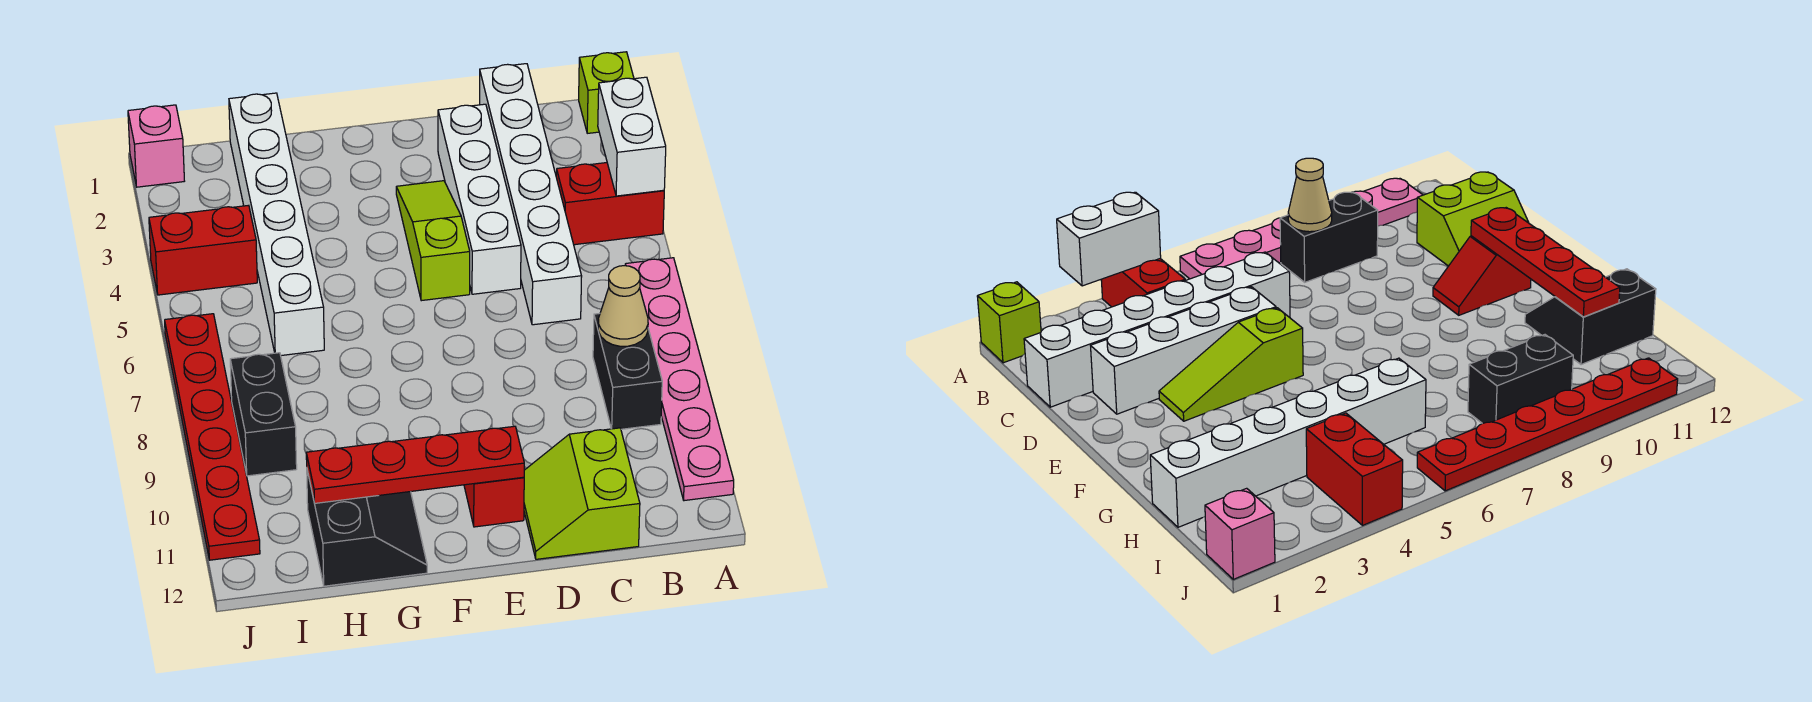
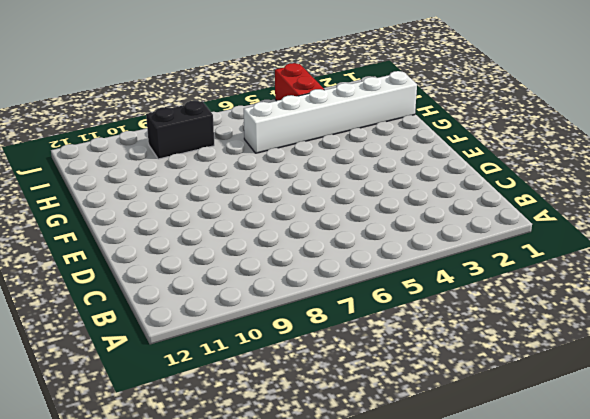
none -> lime 1x1 brick [579,52,634,133]
none -> red 1x2 brick [556,163,664,245]
none -> pink 1x6 plate [625,258,734,501]

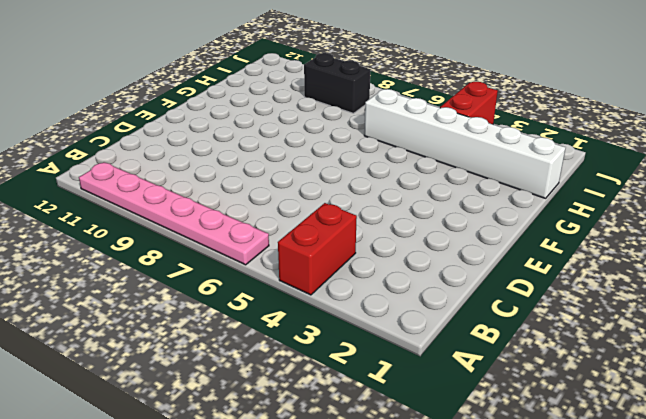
none -> lime 1x1 brick [579,52,634,133]
none -> black 1x2 brick [593,314,662,429]
none -> white 1x6 brick [480,64,582,325]

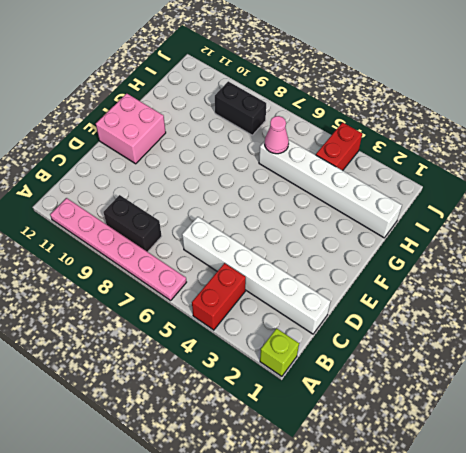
pink 2x2 brick [96,94,166,164] -> red 1x2 slope [464,477,524,527]
pink 1x1 cone [265,116,289,154] -> none
none -> lime 2x2 slope [524,428,640,559]
none -> white 1x4 brick [438,104,521,294]
none -> lime 1x3 slope [396,181,470,301]

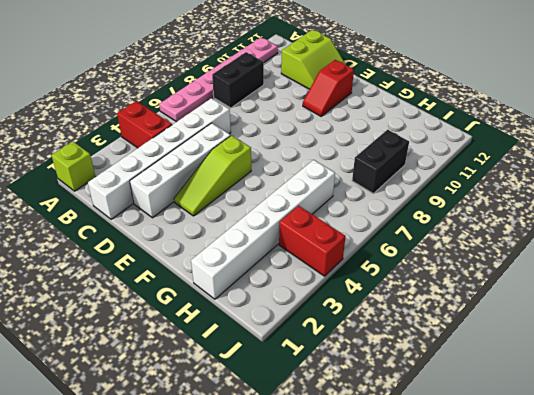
none -> black 2x2 slope [307,471,427,586]
none -> pink 1x1 brick [128,105,184,187]
none -> red 1x6 plate [165,314,260,560]

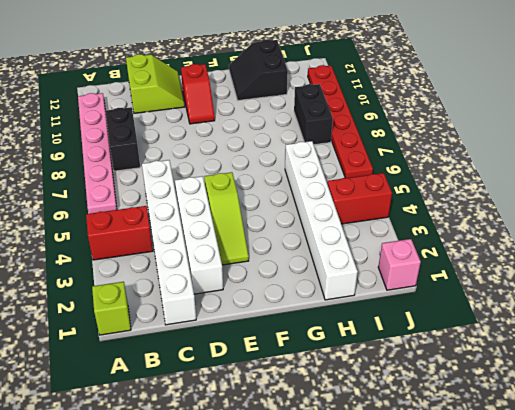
none -> white 1x2 brick [598,77,666,196]
none -> tan 1x1 cone [598,266,648,346]
none -> red 1x4 plate [306,426,524,503]

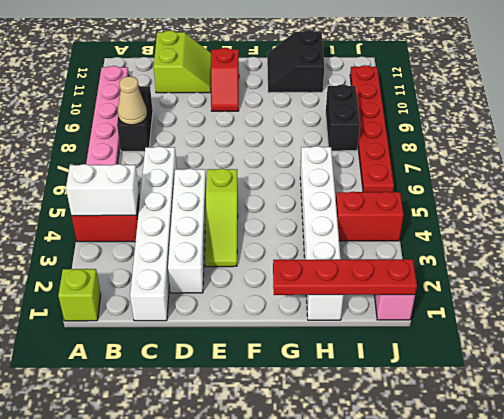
white 1x2 brick [66,164,139,216] -> white 1x2 brick turned to [598,77,666,196]
red 1x4 plate [273,259,417,295] -> red 1x4 plate moved to [306,426,524,503]

